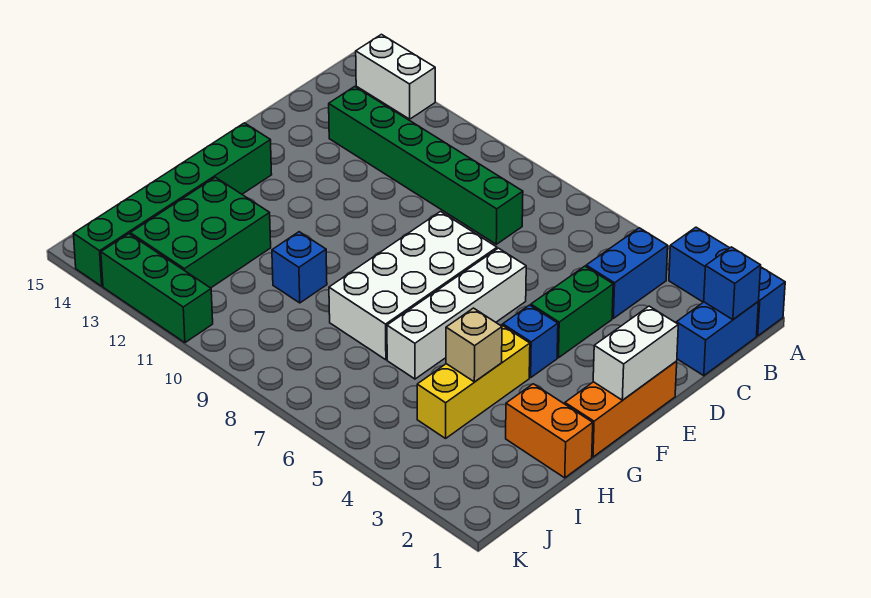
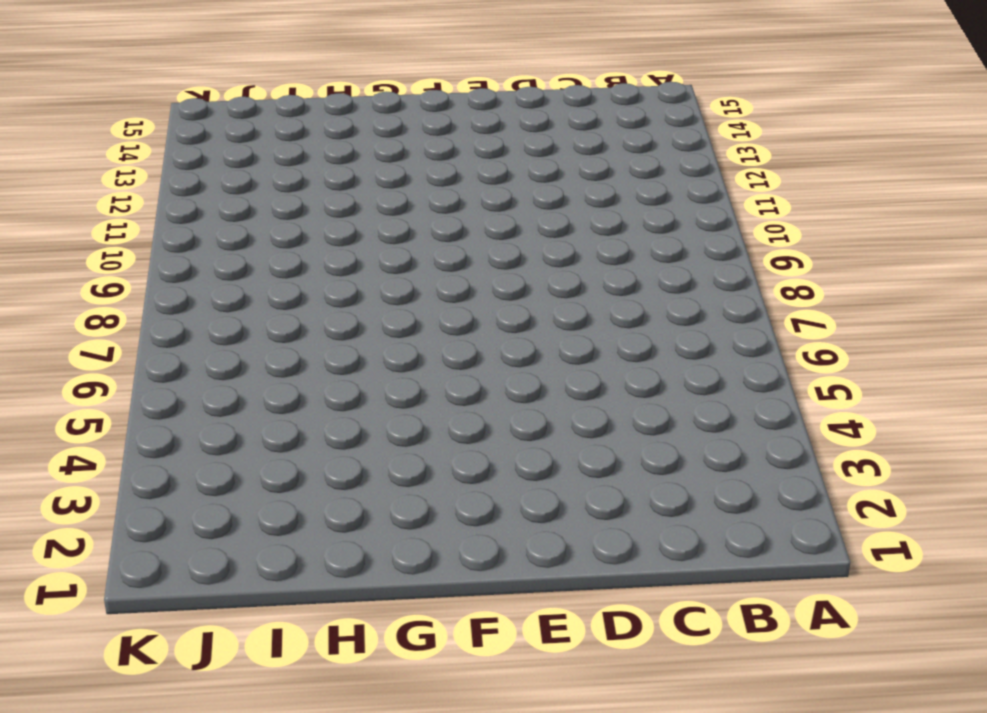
none -> blue 1x3 brick [669,227,785,336]
none -> white 1x2 brick [356,34,435,119]
none -> blue 1x2 brick [676,302,758,376]

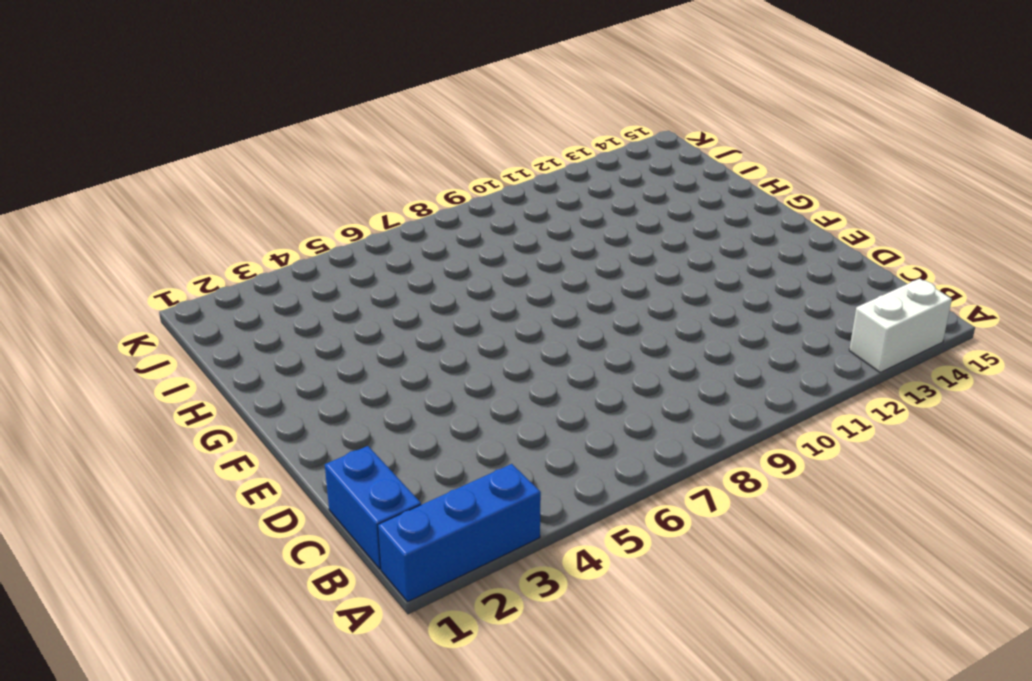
none -> blue 1x2 brick [586,228,668,318]
none -> green 1x6 brick [329,87,523,244]
none -> green 1x2 brick [531,266,613,358]

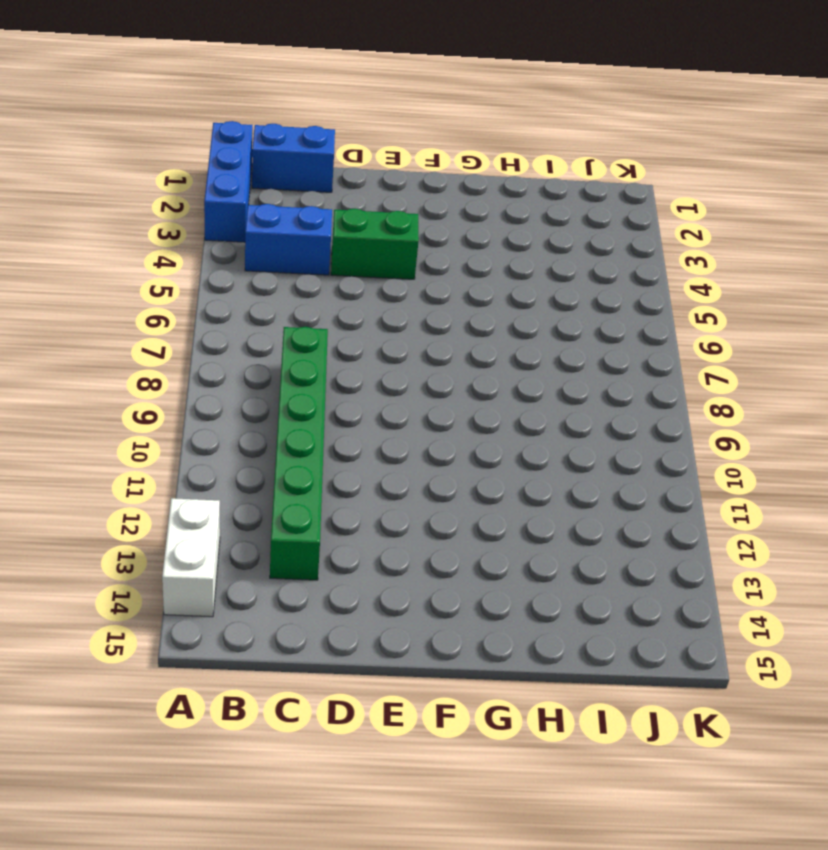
none -> orange 1x3 brick [565,361,677,457]
none -> white 1x4 brick [387,248,526,379]
none -> white 2x4 brick [329,212,497,360]

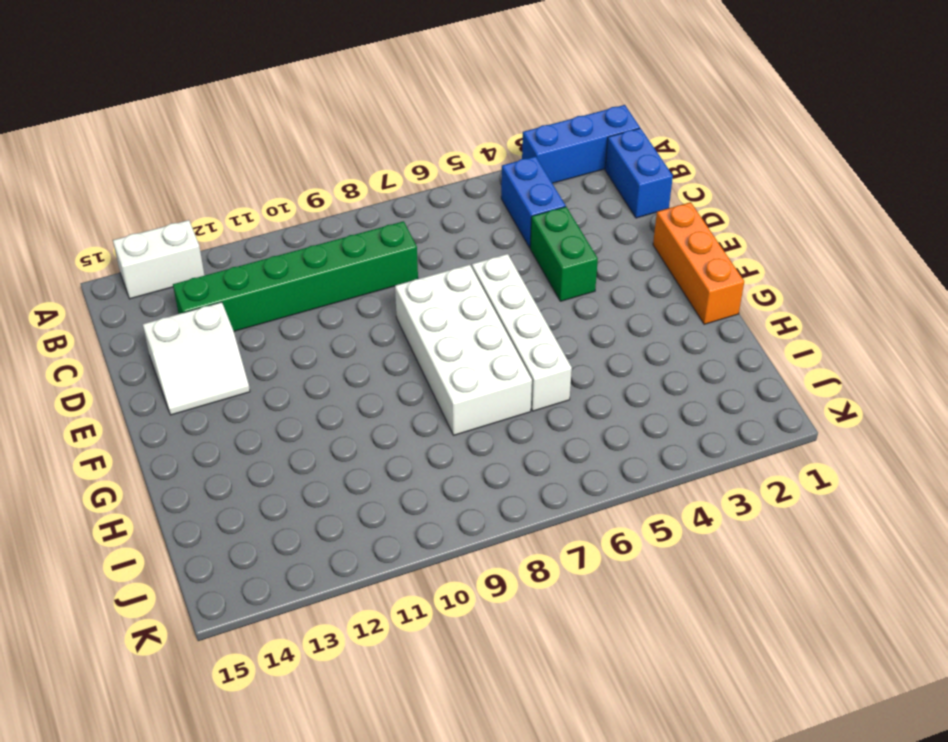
white 2x2 slope [143,302,250,415] -> none
none -> blue 1x1 brick [503,305,558,378]
none -> green 1x6 brick [74,123,272,286]
none -> yellow 1x3 brick [417,325,530,438]

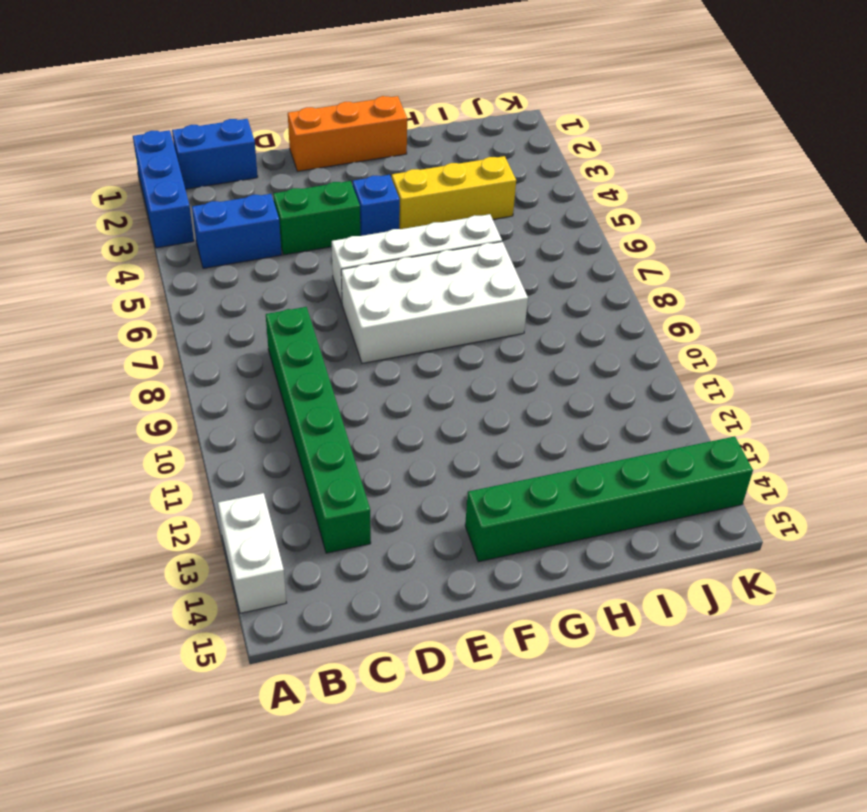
none -> orange 1x2 brick [506,384,593,478]
none -> blue 1x1 brick [272,232,327,303]
none -> green 2x3 brick [130,177,271,288]

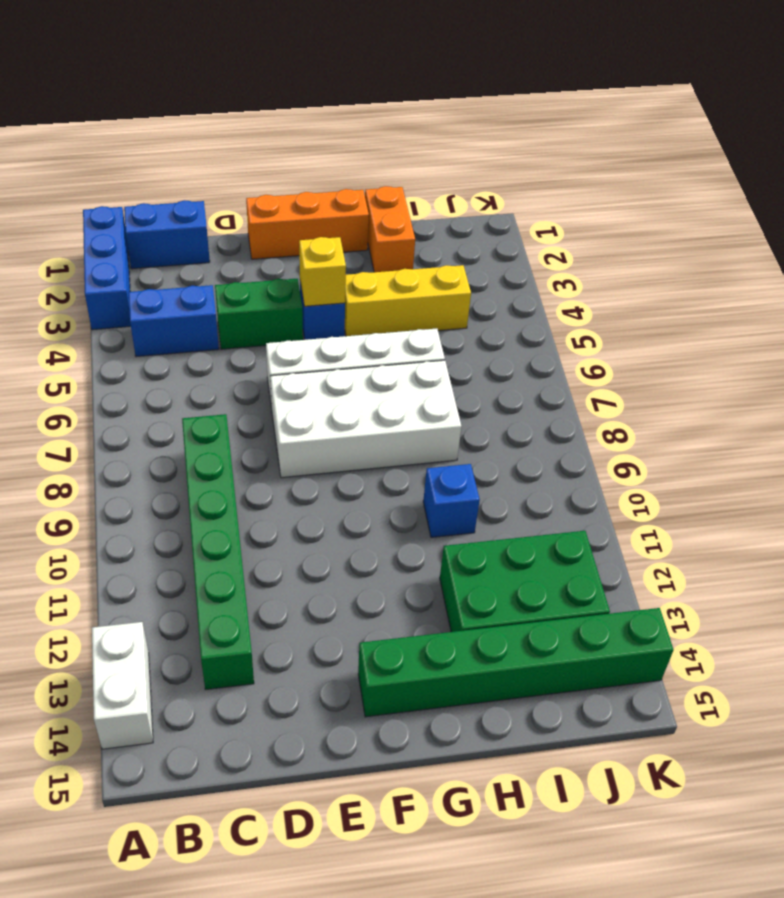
yellow 1x1 brick [299,237,346,306] -> none
none -> green 1x3 brick [101,234,213,343]
none -> blue 1x1 brick [704,247,761,320]
none -> white 1x2 brick [593,306,678,400]

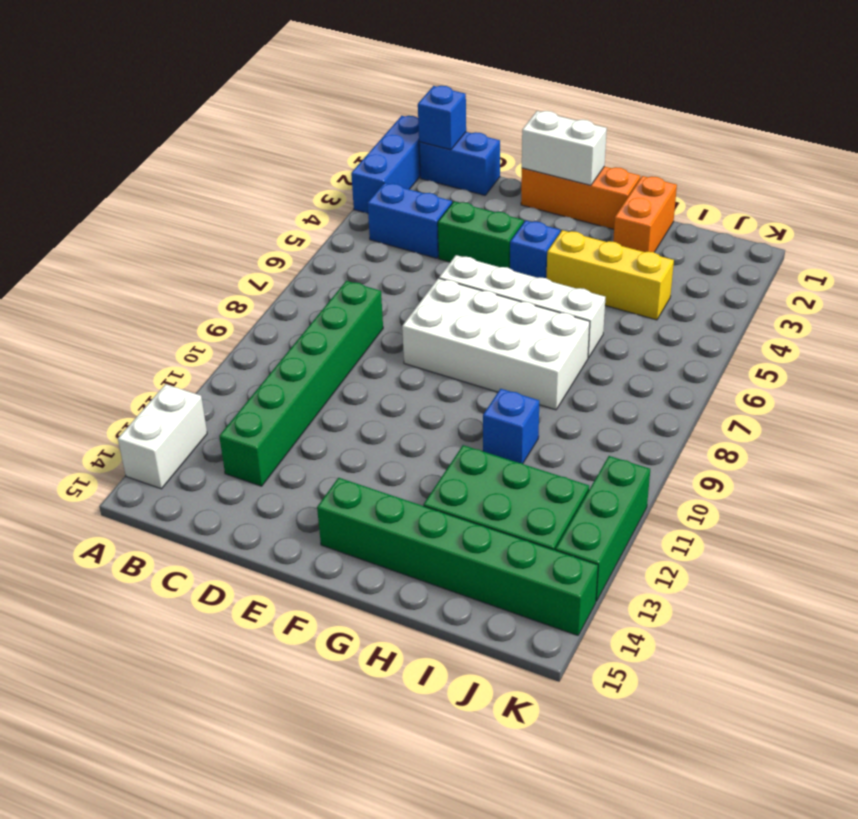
none -> tan 1x1 brick [446,308,502,382]

